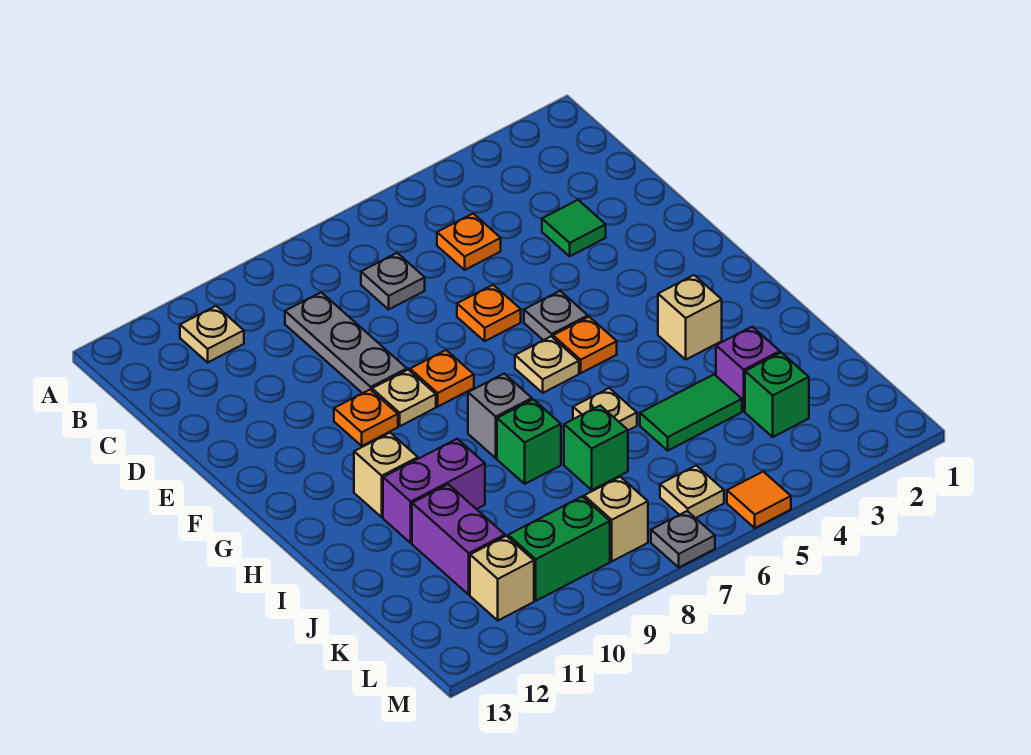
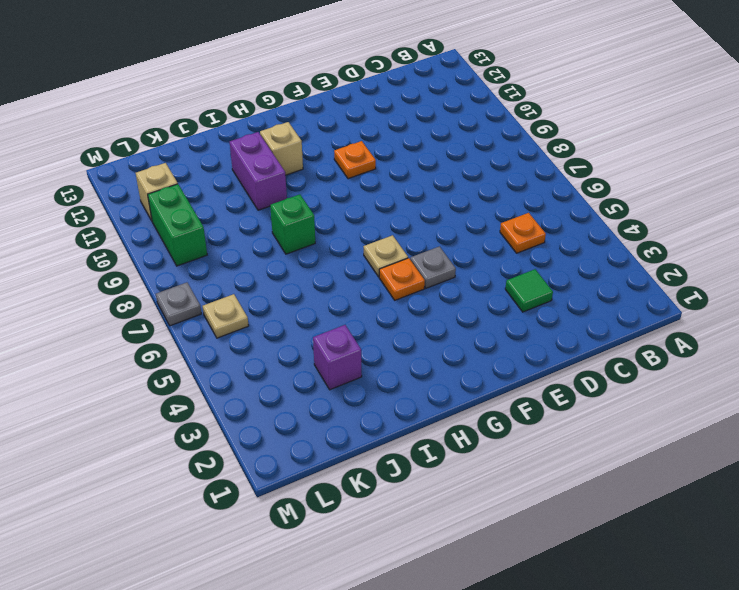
none -> tan 1x1 plate [180,306,244,362]
none -> grey 1x1 plate [361,253,425,309]
none -> grey 1x3 plate [285,292,407,393]

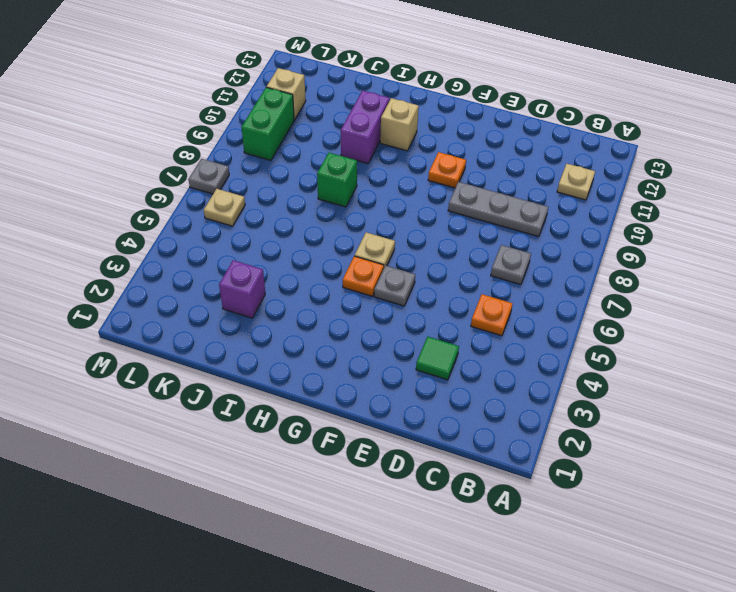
none -> orange 1x1 plate [457,285,521,341]
none -> orange 1x1 plate [410,350,474,406]
none -> tan 1x1 plate [372,370,436,426]

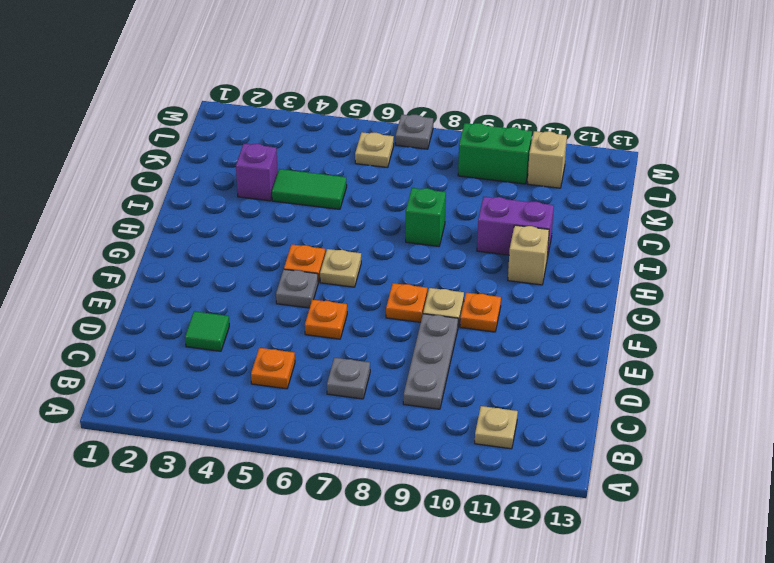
none -> tan 1x1 brick [658,275,722,359]
none -> grey 1x1 brick [468,374,532,458]
none -> tan 1x1 plate [573,388,637,430]

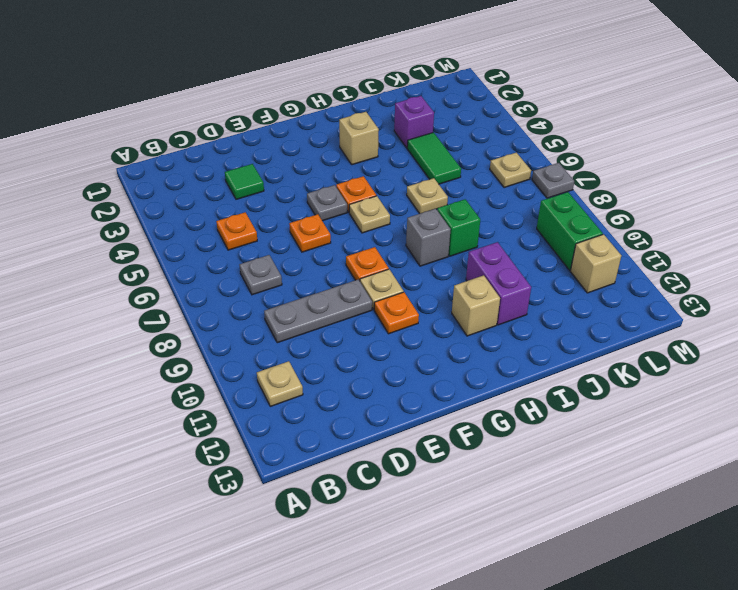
none -> green 1x1 brick [564,406,628,490]
none -> purple 1x2 brick [412,484,505,595]
none -> green 1x1 brick [745,353,809,437]

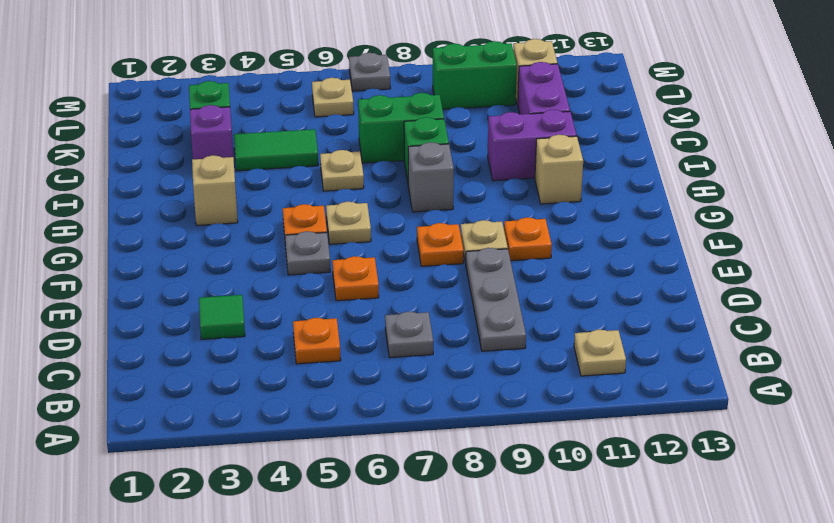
green 1x2 brick [358,93,444,163] -> green 1x1 brick [564,406,628,490]
none -> tan 1x1 brick [584,477,648,561]
none -> orange 1x1 tile [727,472,791,528]

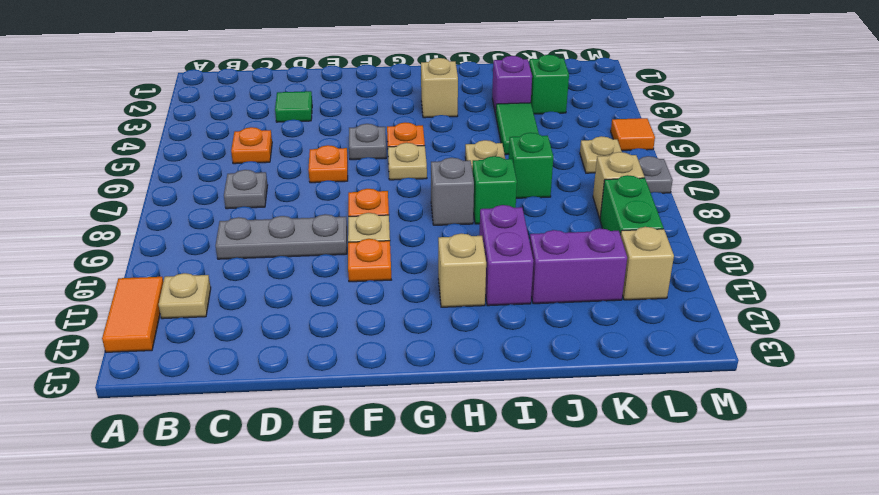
orange 1x2 tile [102,277,163,352] -> none

